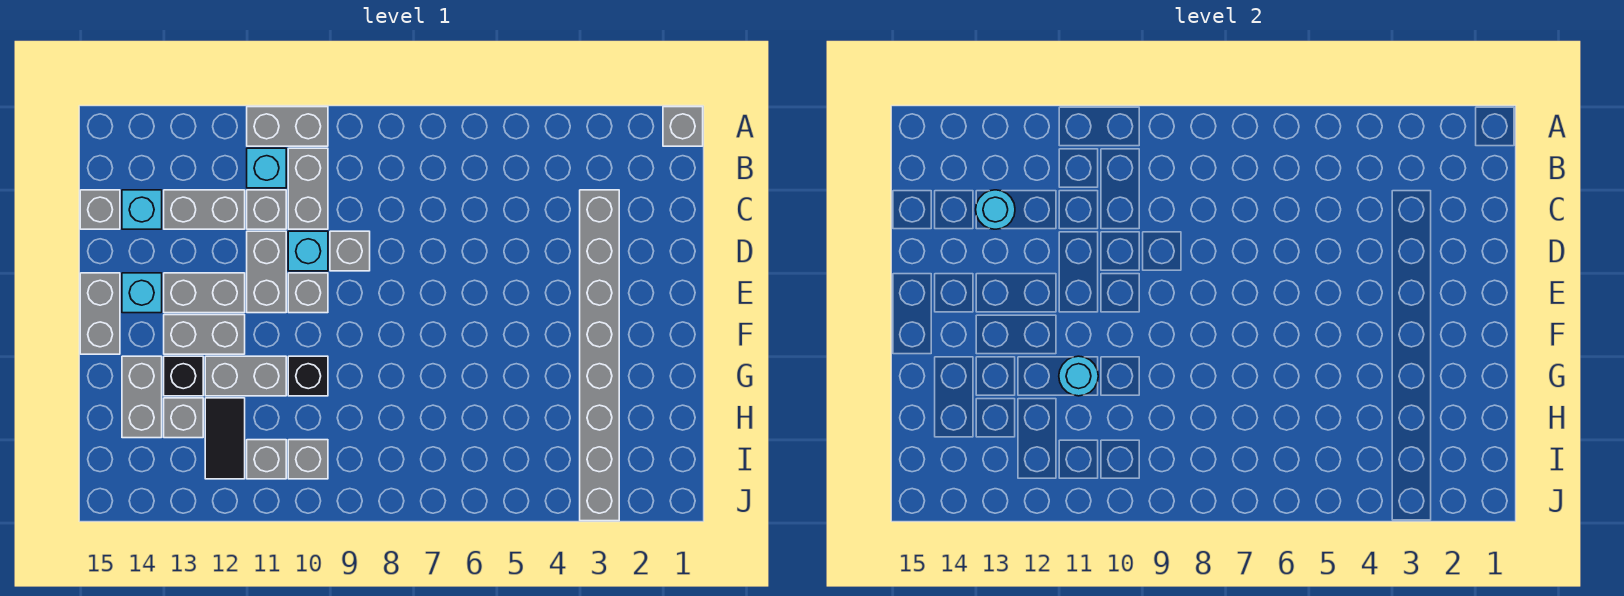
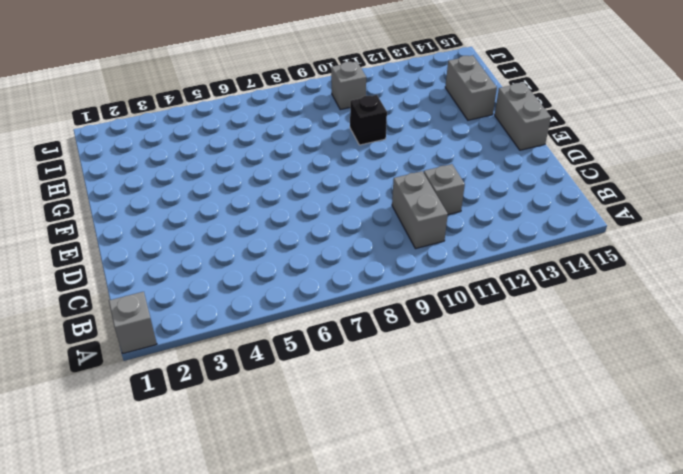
none -> grey 1x2 brick [247,107,328,146]
none -> cyan 1x1 brick [247,148,286,188]
none -> grey 1x8 brick [580,190,619,521]

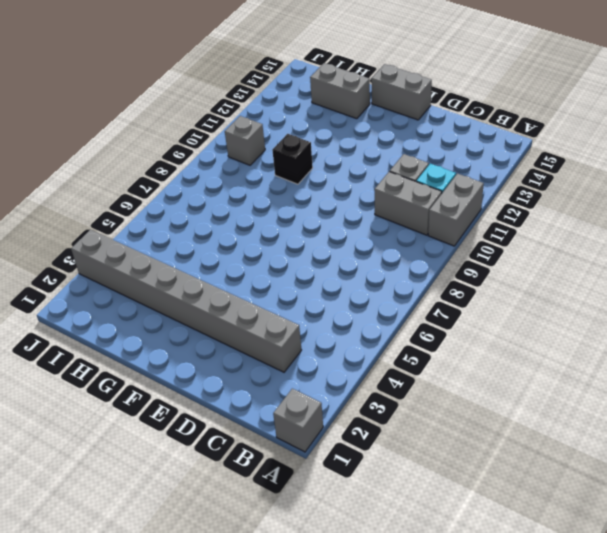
none -> grey 1x2 brick [164,190,245,229]
none -> cyan 1x1 brick [122,190,162,229]
none -> grey 1x1 brick [80,190,120,229]

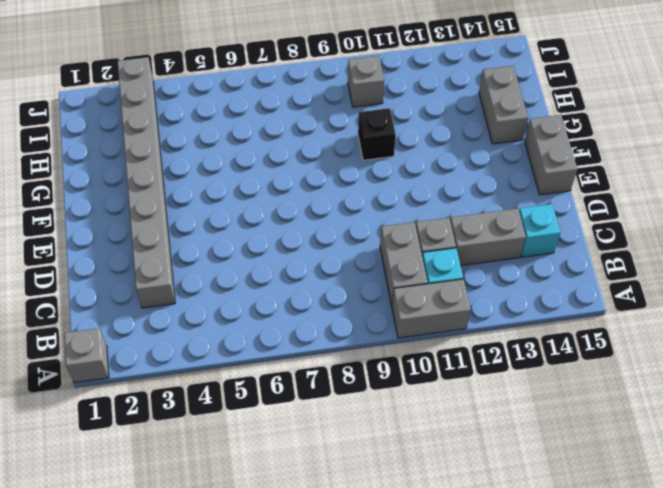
none -> grey 1x1 brick [80,190,120,229]
none -> grey 1x1 brick [330,231,370,271]
none -> cyan 1x1 brick [288,231,328,271]

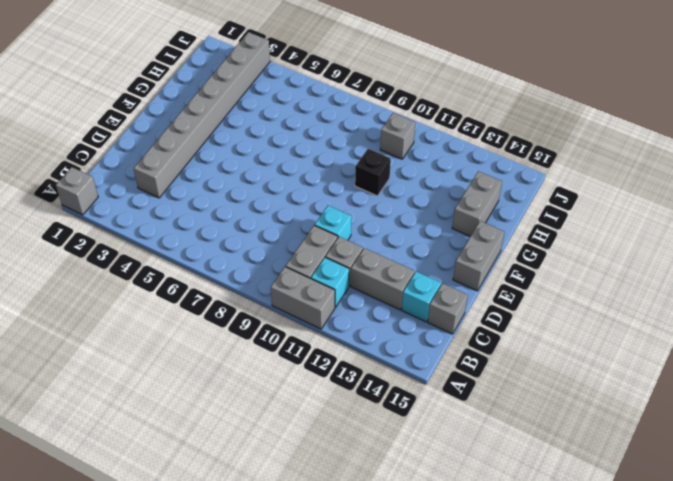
none -> grey 1x1 brick [330,231,370,271]
none -> grey 1x2 brick [247,231,286,313]
none -> grey 1x1 brick [288,273,328,313]

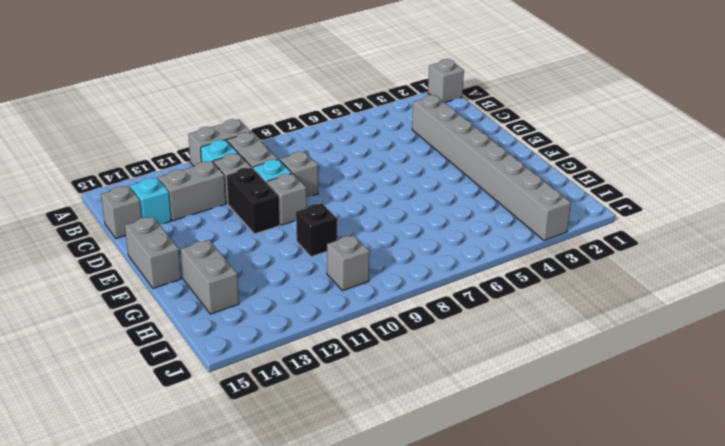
black 1x2 brick [226,167,280,234] -> grey 1x2 brick [247,231,286,313]
none -> grey 1x2 brick [164,273,245,313]
none -> cyan 1x1 brick [122,273,162,313]
none -> grey 1x2 brick [164,315,245,354]

